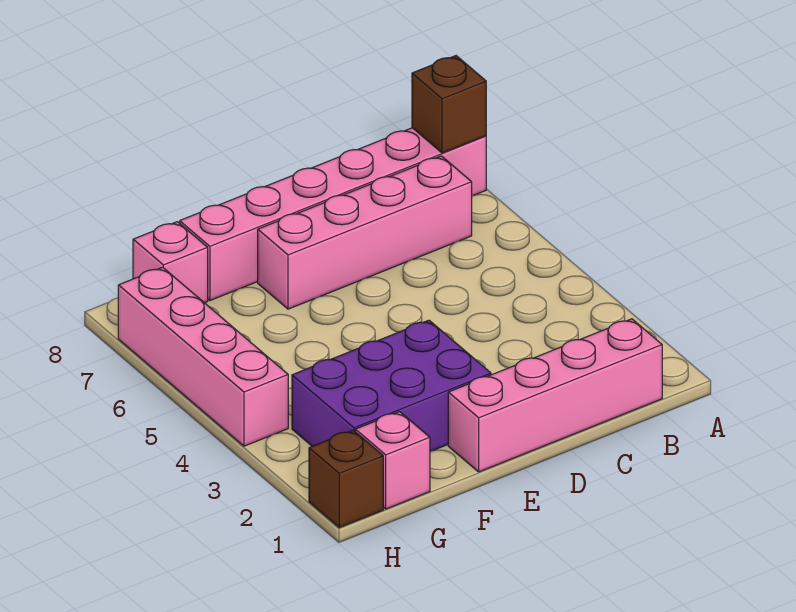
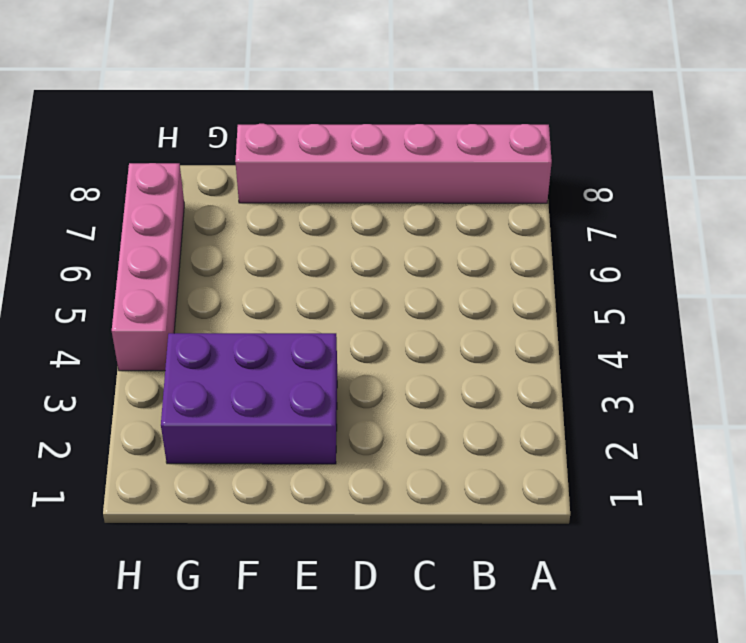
none -> pink 1x4 brick [448,319,662,472]
none -> pink 1x4 brick [258,156,472,309]

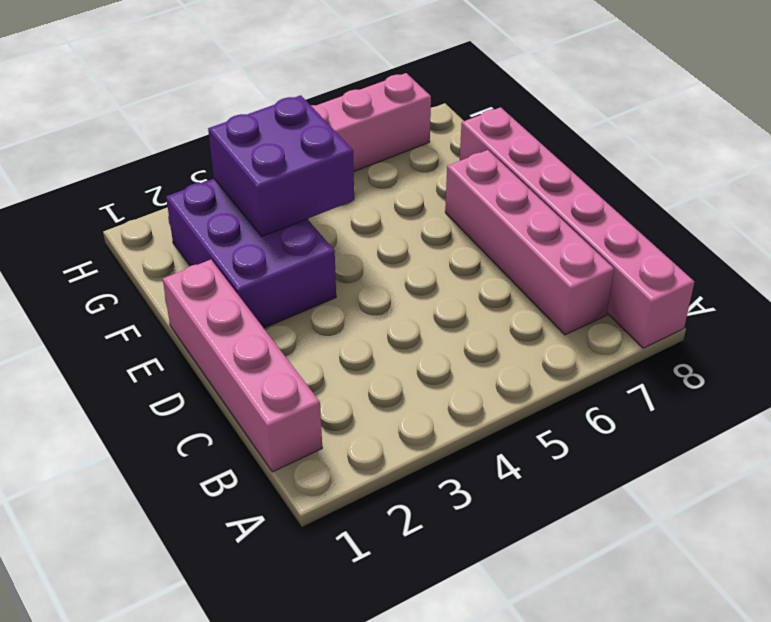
purple 2x2 brick [208,95,354,237] -> none
none -> pink 1x1 brick [355,412,430,509]
none -> pink 1x1 brick [133,222,208,303]

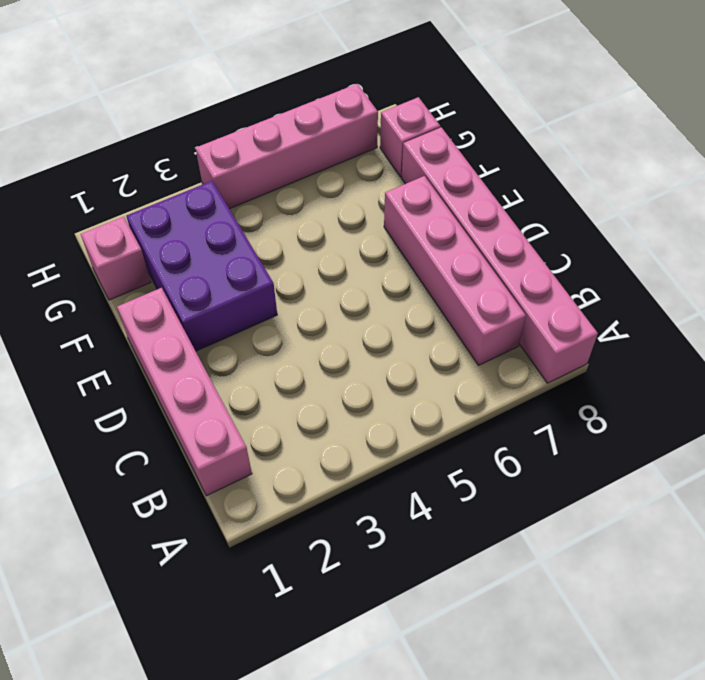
none -> brown 1x1 brick [309,430,383,528]
none -> brown 1x1 brick [412,56,486,153]

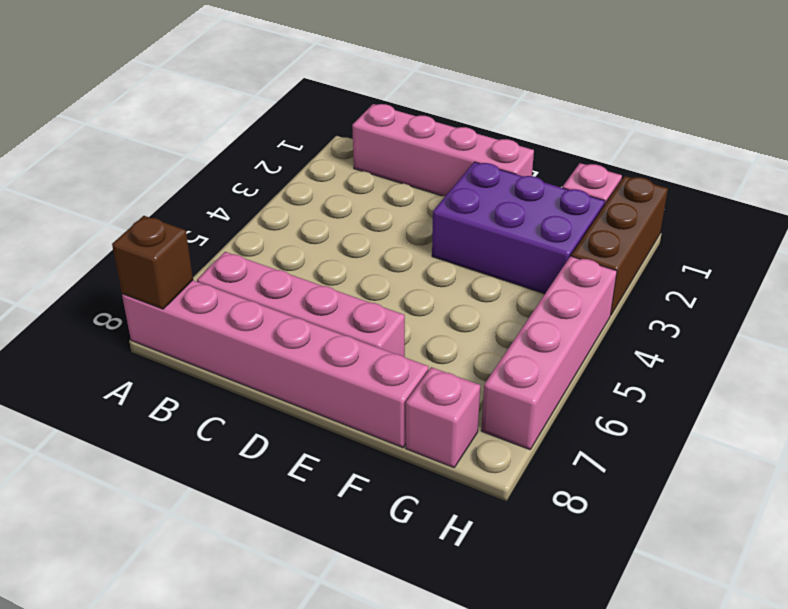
brown 1x3 brick [571,176,668,315] -> brown 1x1 brick [309,430,383,528]

